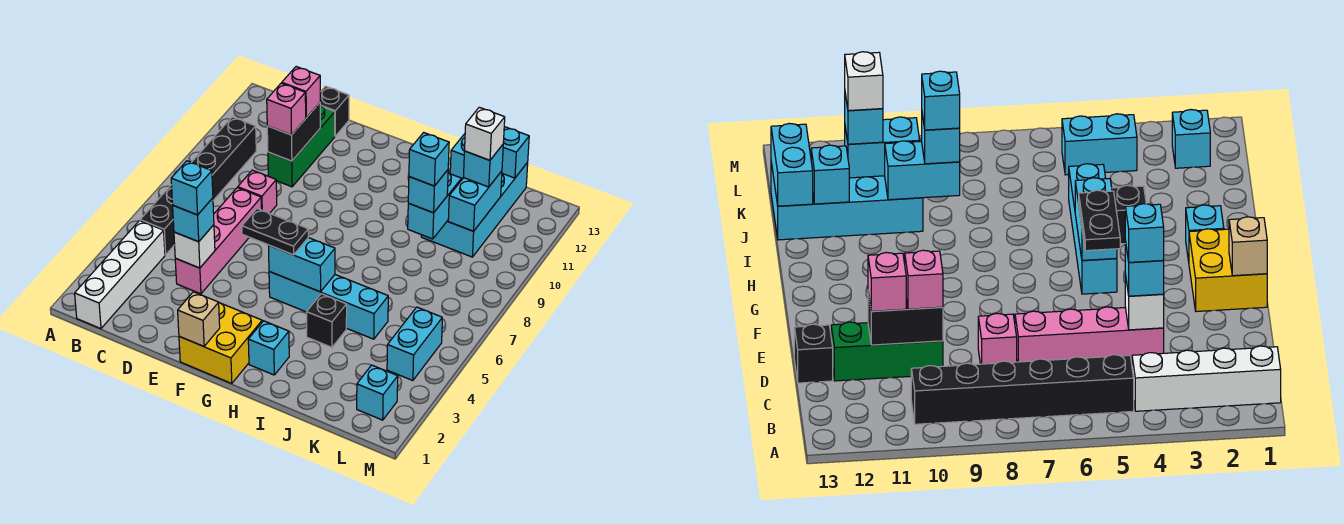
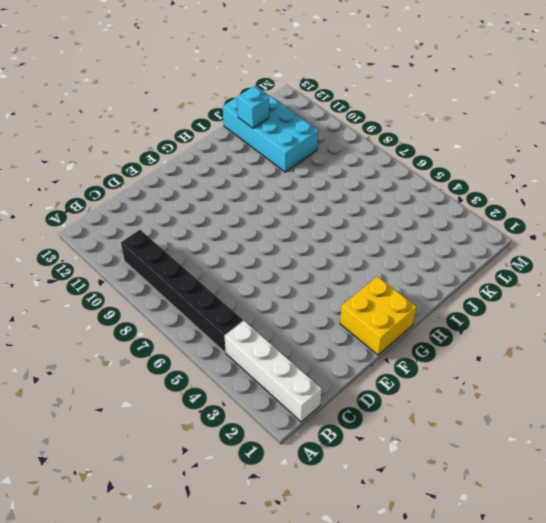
none -> pink 1x4 brick [175,188,262,294]
none -> pink 1x1 brick [238,170,277,213]
none -> green 1x3 brick [268,106,335,187]
none -> black 1x1 brick [320,86,349,136]

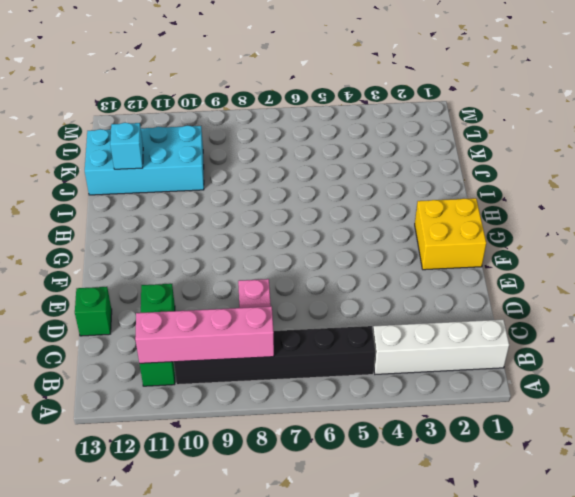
pink 1x4 brick [135,306,274,363] -> pink 1x4 brick moved to [175,188,262,294]
green 1x3 brick [140,284,175,386] -> green 1x3 brick turned to [268,106,335,187]
green 1x1 brick [75,287,112,336] -> black 1x1 brick [320,86,349,136]
none -> cyan 1x4 brick [269,272,388,339]
none -> cyan 1x1 brick [248,321,289,375]
none -> black 1x1 brick [307,294,347,347]
none -> cyan 1x1 brick [357,365,398,420]

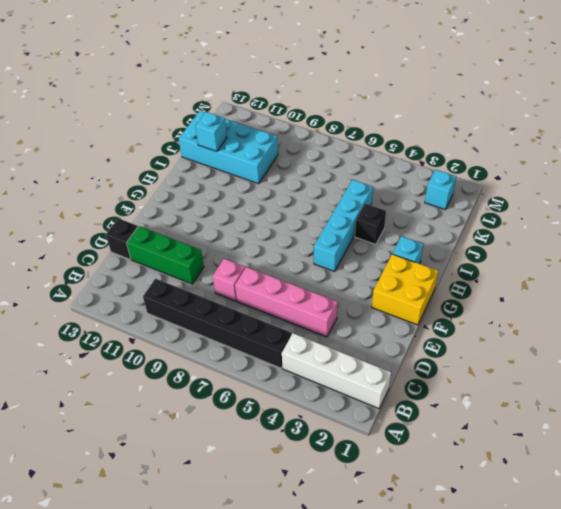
none -> cyan 1x2 brick [387,307,442,381]
none -> white 1x1 brick [174,225,215,268]
none -> black 1x2 brick [267,103,320,161]
none -> tan 1x1 brick [178,292,220,346]

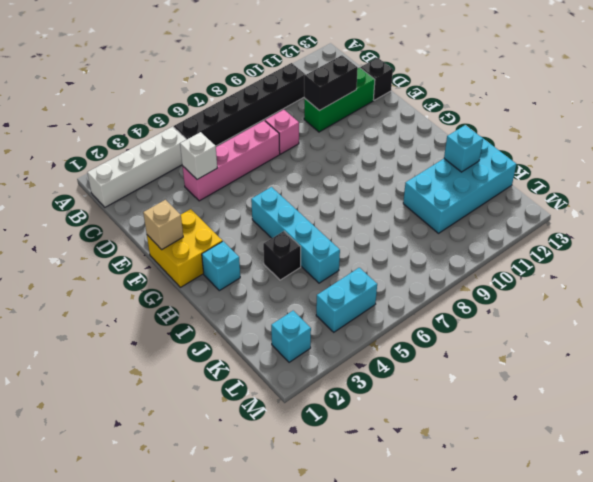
none -> cyan 1x2 brick [268,238,335,292]
none -> cyan 1x2 brick [408,173,461,239]
none -> cyan 1x2 brick [502,127,529,178]
none -> cyan 1x2 brick [448,171,502,231]

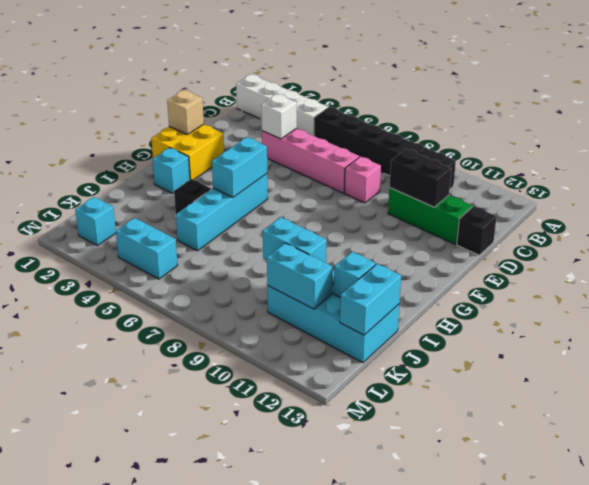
none -> cyan 1x1 brick [173,198,214,242]
none -> pink 1x1 brick [267,83,306,135]
none -> pink 1x1 brick [282,67,320,118]
none -> black 1x2 plate [242,209,308,255]

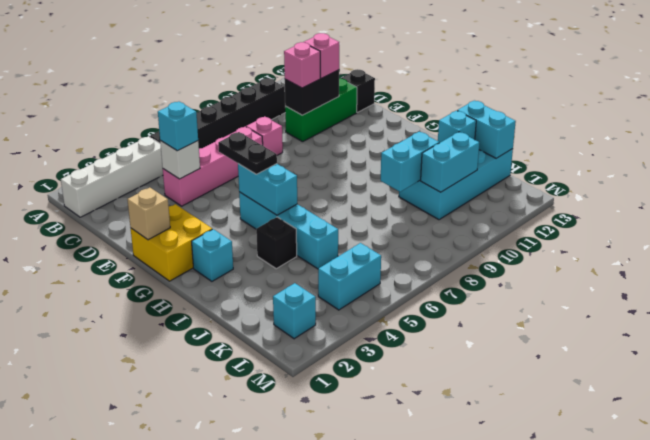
none -> cyan 1x1 brick [408,170,448,213]
none -> cyan 1x1 brick [463,145,503,187]
none -> cyan 1x1 brick [171,161,213,215]
none -> cyan 1x1 brick [409,133,449,186]

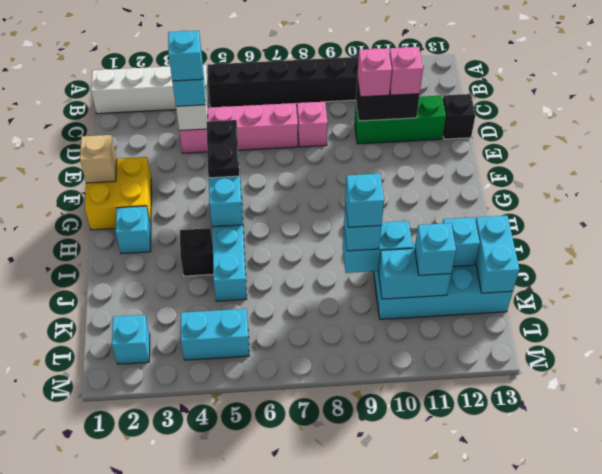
none -> white 1x1 brick [465,107,505,160]

